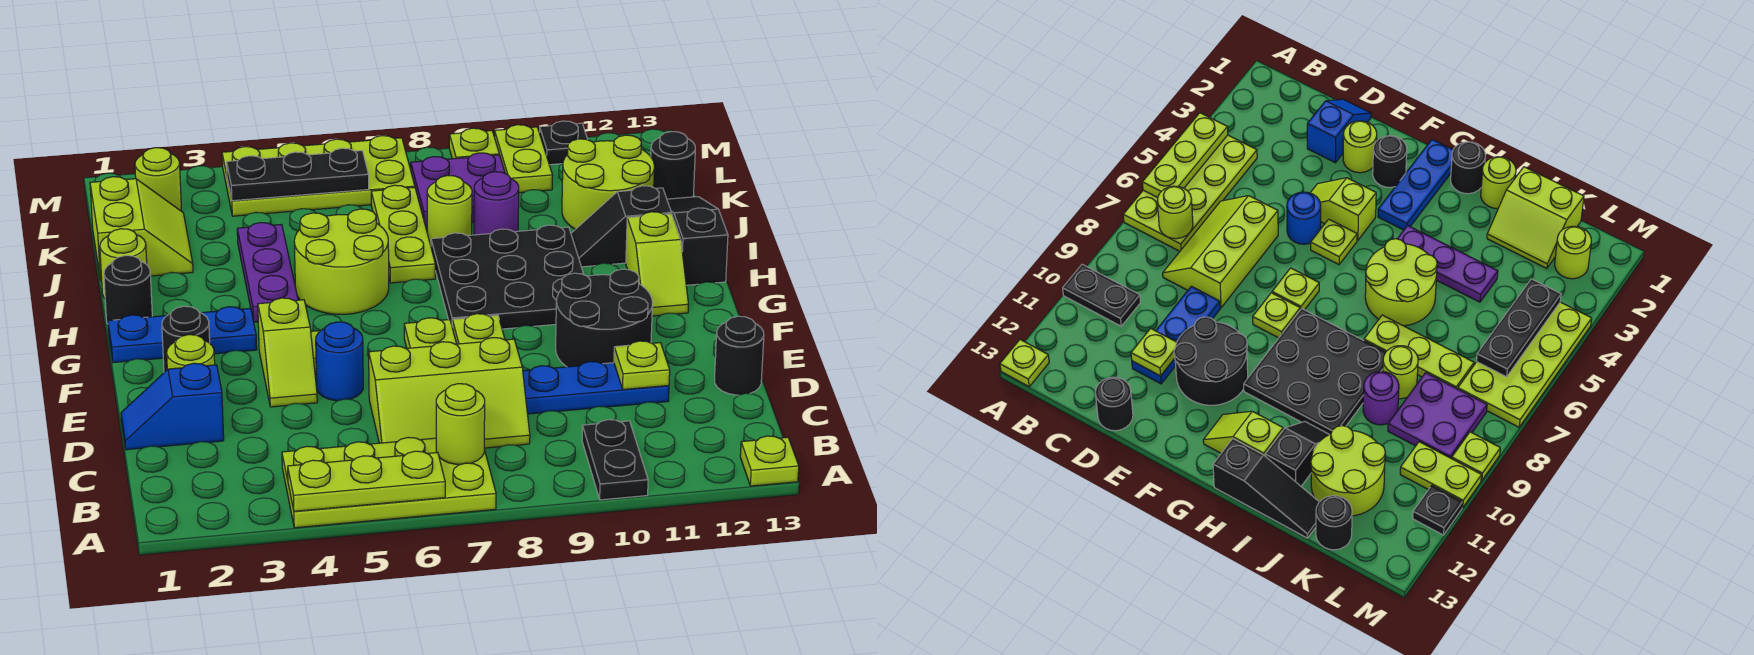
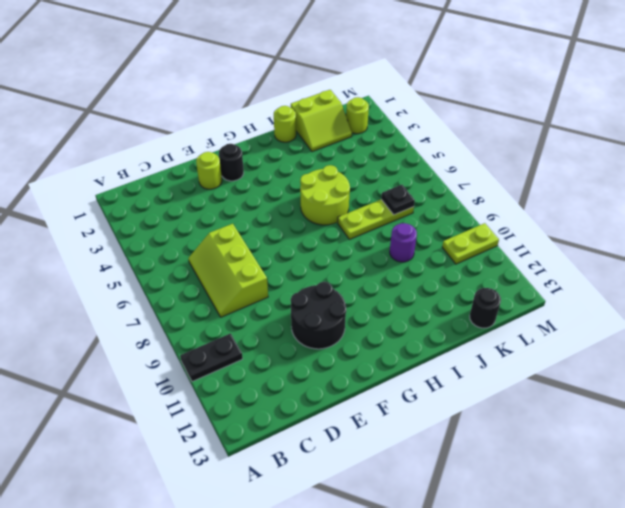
black 1x1 plate [381,185,415,215] -> black 1x1 plate moved to [539,121,588,165]
none -> lime 2x4 plate [282,437,496,528]
none -> lime 1x1 plate [740,436,799,486]
none -> blue 1x2 slope [121,363,224,450]
none -> blue 1x3 plate [523,361,669,414]

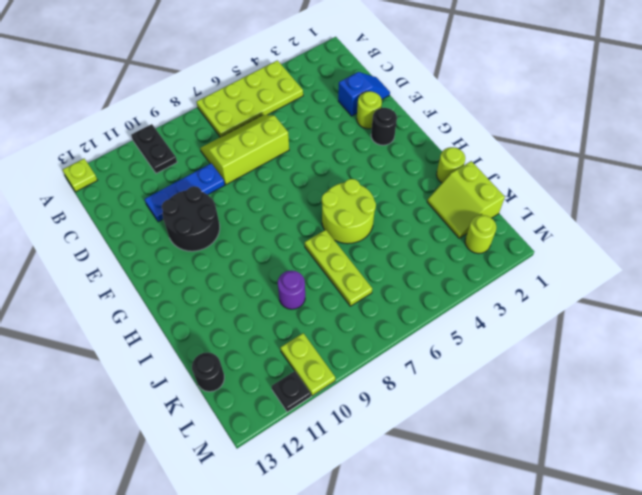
none -> black 1x1 round brick [715,316,764,395]
none -> lime 1x2 slope [258,298,317,407]
none -> blue 1x1 round brick [316,322,363,401]
none -> lime 1x1 plate [1311,219,1357,265]

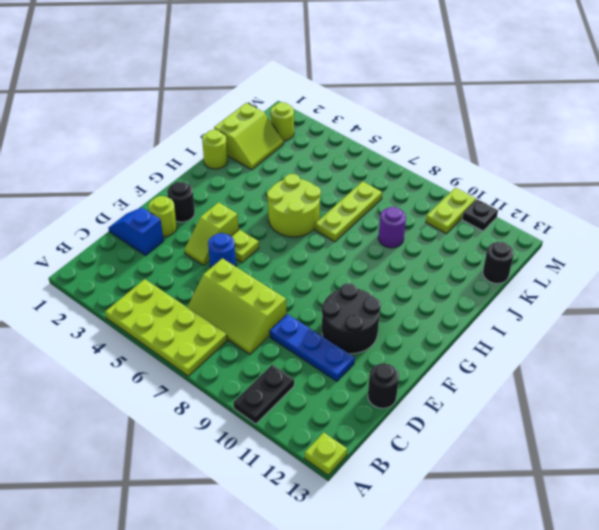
none -> lime 1x1 plate [404,318,456,348]
none -> lime 1x1 plate [452,314,505,344]
none -> blue 1x3 plate [108,307,257,363]
none -> black 3x3 plate [431,225,584,329]

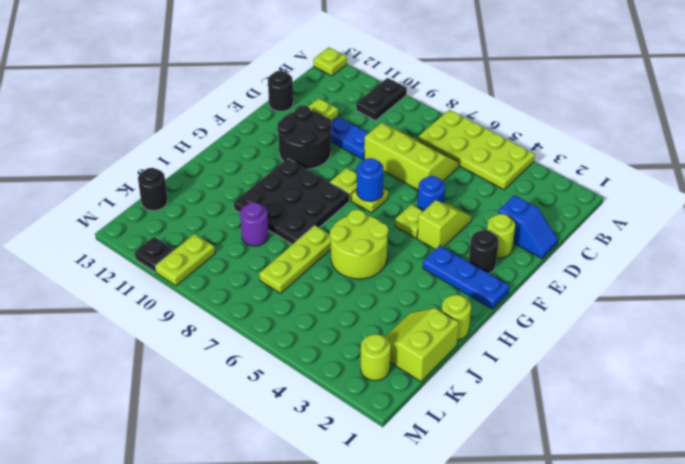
blue 1x1 round brick [357,158,384,201] -> none
none -> lime 1x2 slope [626,212,689,316]
none -> black 1x1 round brick [104,256,152,324]
none -> purple 1x3 plate [237,223,298,322]
none -> black 1x3 slope [667,197,728,285]

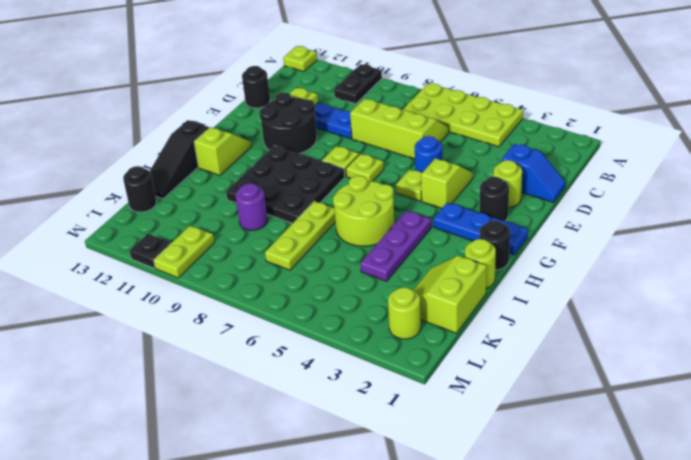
none -> black 1x2 slope [571,186,671,267]
none -> lime 1x1 round brick [427,175,472,245]
none -> lime 2x2 round brick [562,135,654,229]
none -> purple 2x2 plate [411,153,505,226]

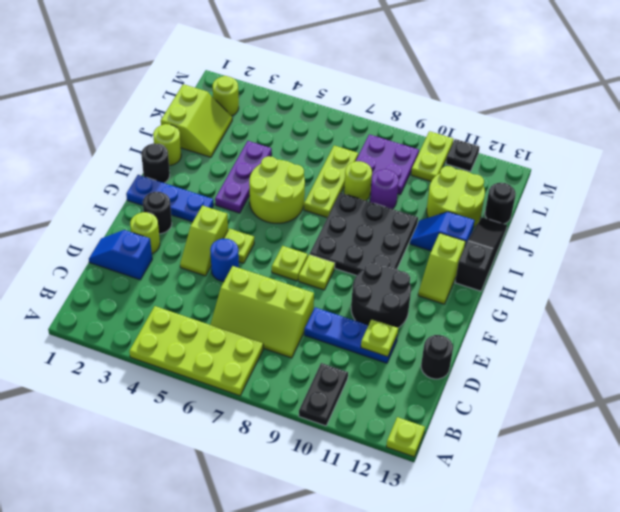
blue 1x2 slope [410,212,475,251] -> black 1x2 slope [571,186,671,267]
none -> lime 2x4 plate [222,136,415,216]
none -> lime 1x1 plate [449,128,499,159]
none -> lime 1x3 plate [288,451,445,511]
none -> lime 1x1 round brick [436,384,485,465]

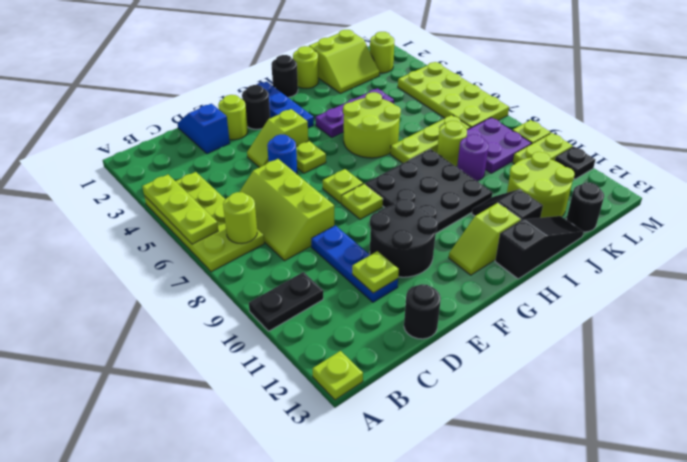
none -> black 1x3 plate [227,148,369,201]

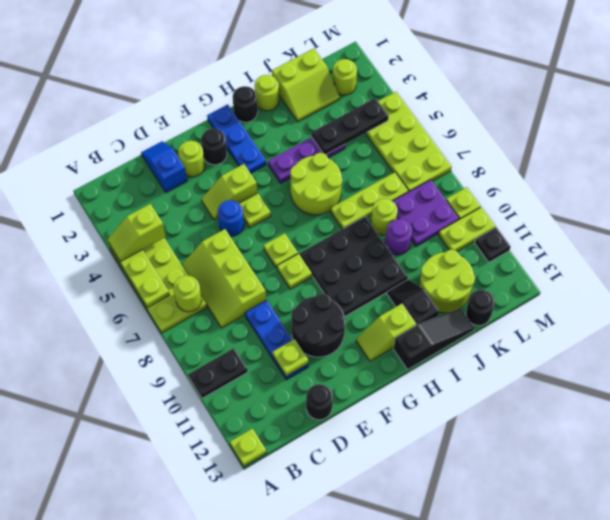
lime 1x2 slope [108,204,166,262] -> none
black 1x3 plate [312,98,389,155] -> black 1x3 plate turned to [227,148,369,201]

